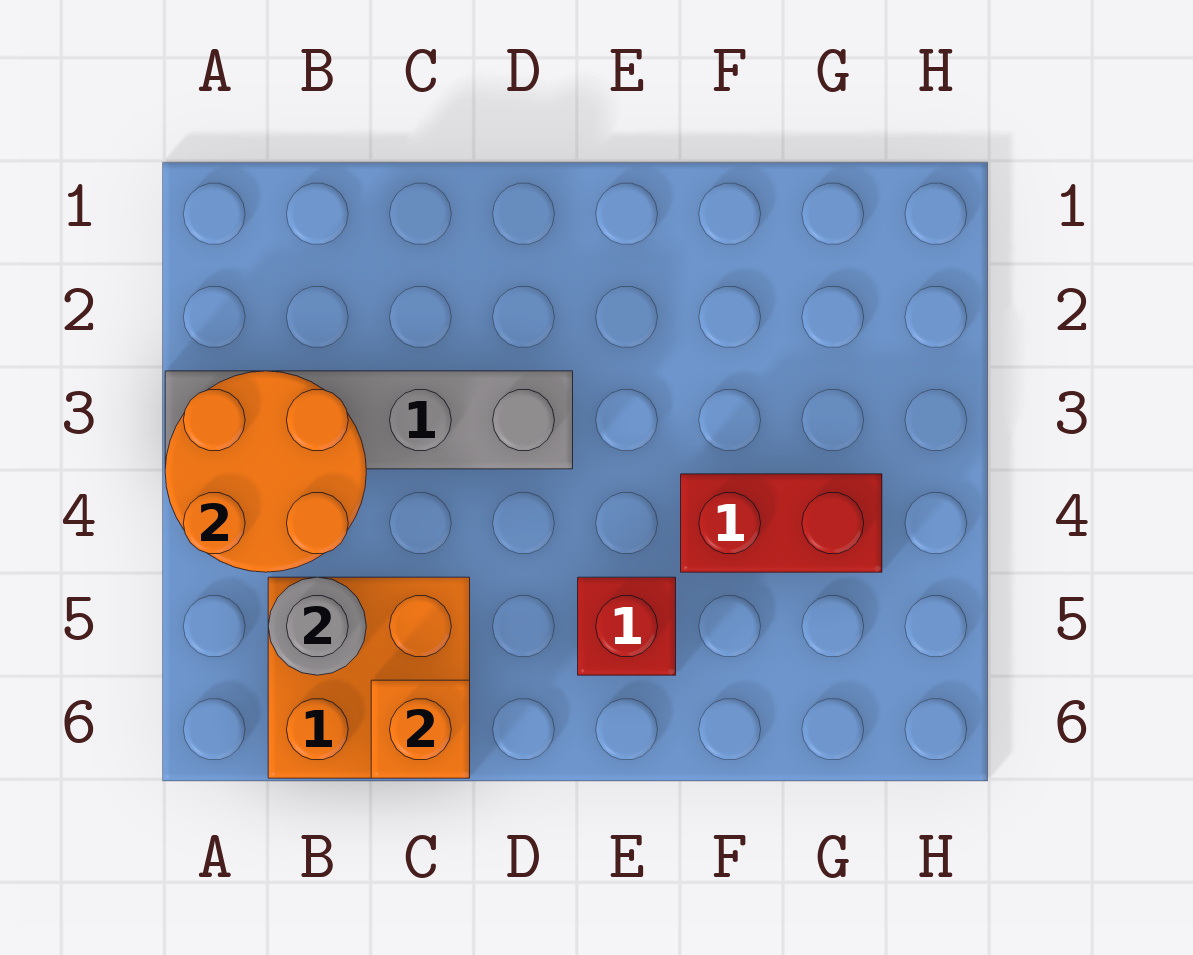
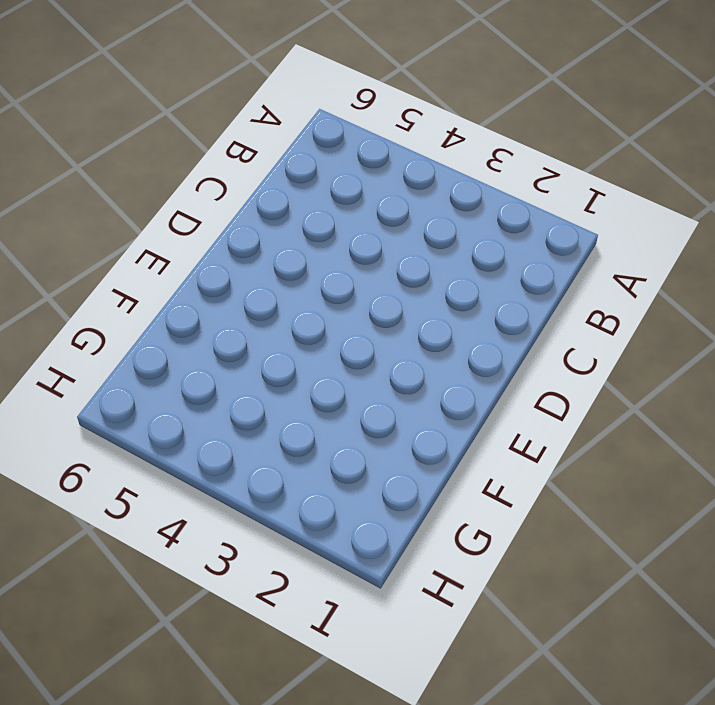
none -> grey 1x4 brick [165,371,573,469]
none -> orange 2x2 brick [268,577,470,778]

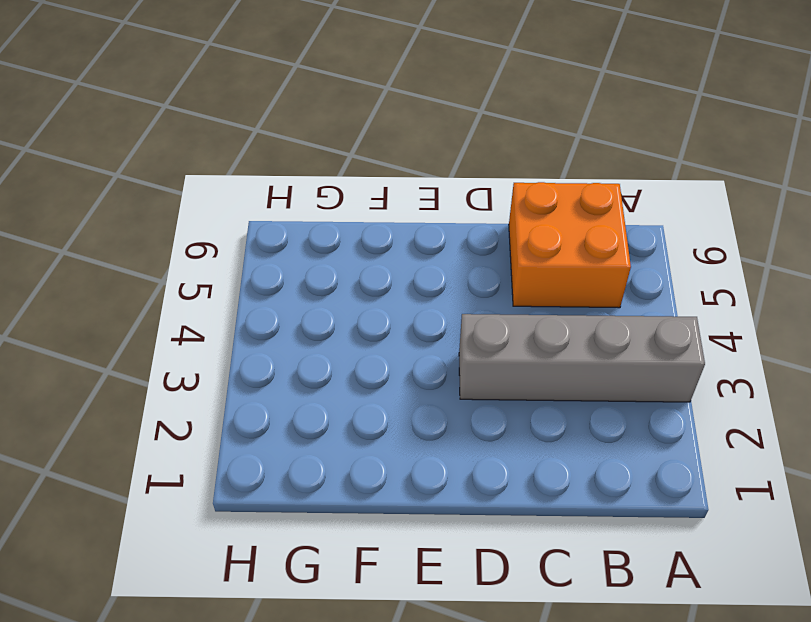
none -> red 1x1 brick [578,577,676,675]
none -> red 1x2 brick [681,474,882,572]

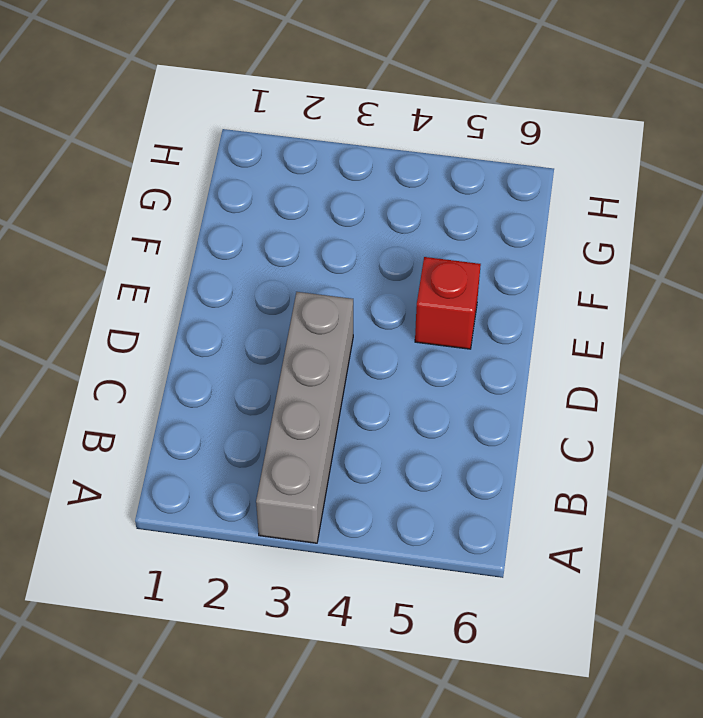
none -> orange 2x2 brick [268,577,470,778]
none -> red 1x2 brick [681,474,882,572]

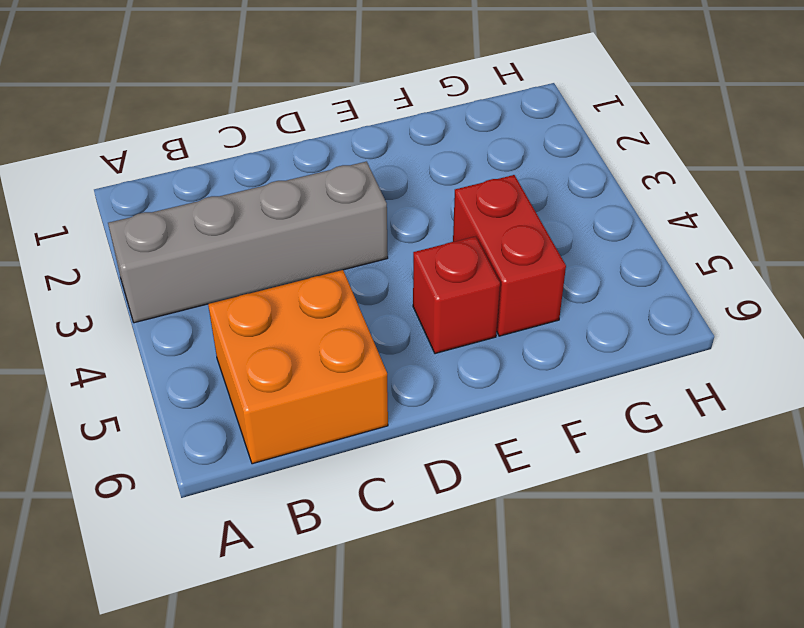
red 1x2 brick [453,175,566,336] -> red 1x2 brick turned to [681,474,882,572]
none -> orange 2x2 round brick [165,371,366,572]
none -> grey 1x1 round brick [268,577,366,675]

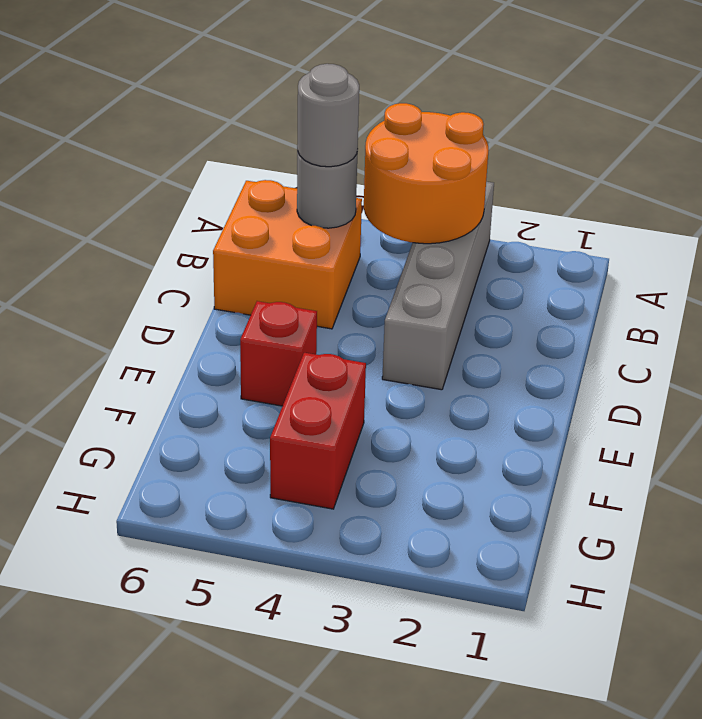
grey 1x1 round brick [297,64,359,167] -> none
none -> orange 1x1 brick [371,680,470,778]

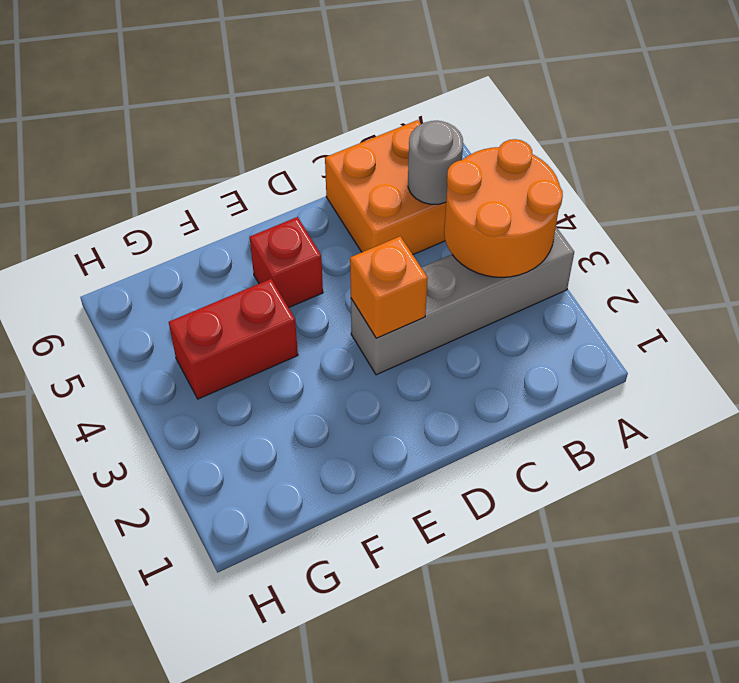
orange 1x1 brick [350,236,428,338] -> orange 1x1 brick moved to [371,680,470,778]

